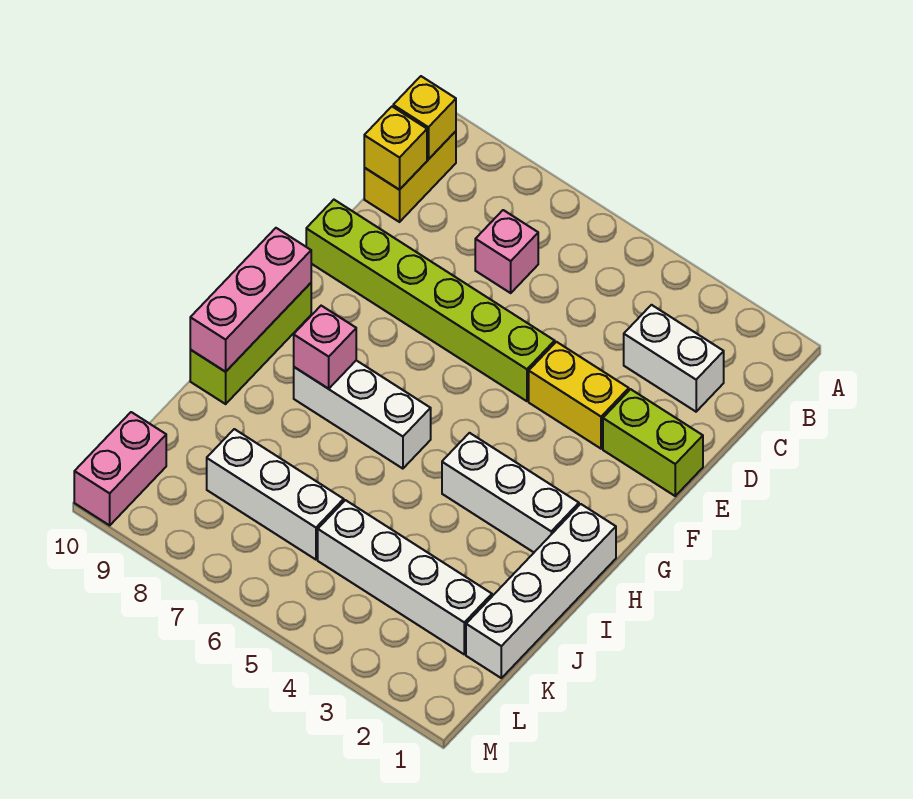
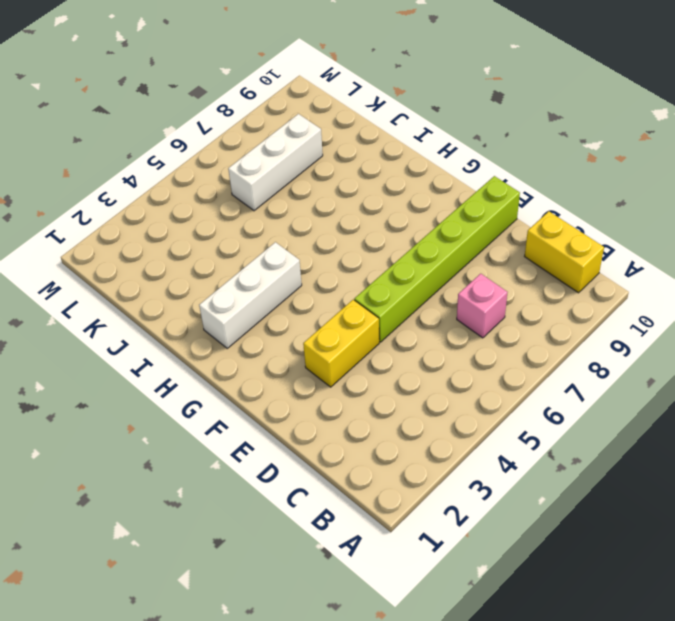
none -> white 1x2 brick [624,305,724,412]
none -> lime 1x2 brick [603,389,703,496]
none -> lime 1x3 brick [190,283,311,404]

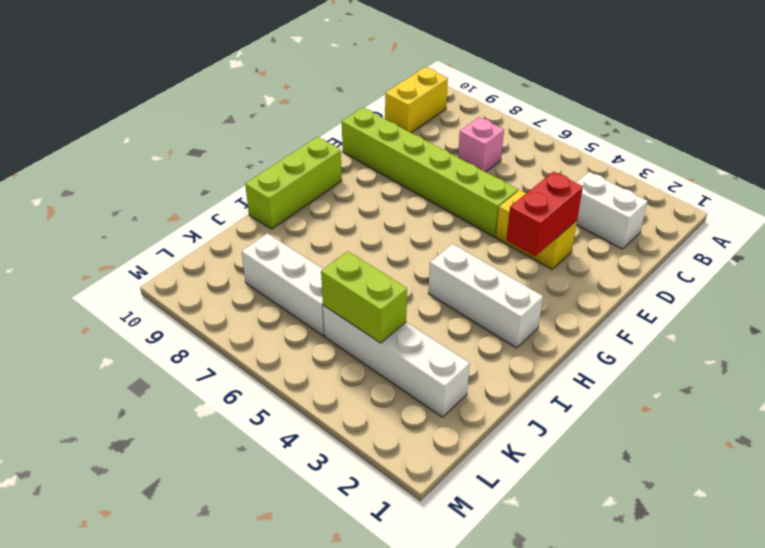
red 1x2 brick [506,172,583,256] -> none
lime 1x2 brick [321,251,407,343] -> lime 1x2 brick moved to [603,389,703,496]
none -> white 1x4 brick [466,504,616,678]
none -> white 1x3 brick [294,360,431,469]
none -> pink 1x2 brick [74,412,166,525]

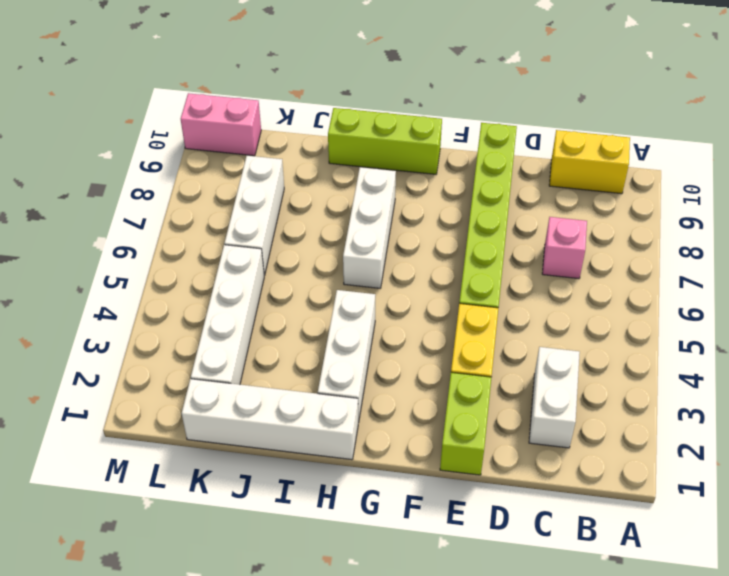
none -> yellow 1x1 brick [393,76,456,159]
none -> yellow 1x1 brick [364,107,427,190]
none -> pink 1x3 brick [190,228,311,372]

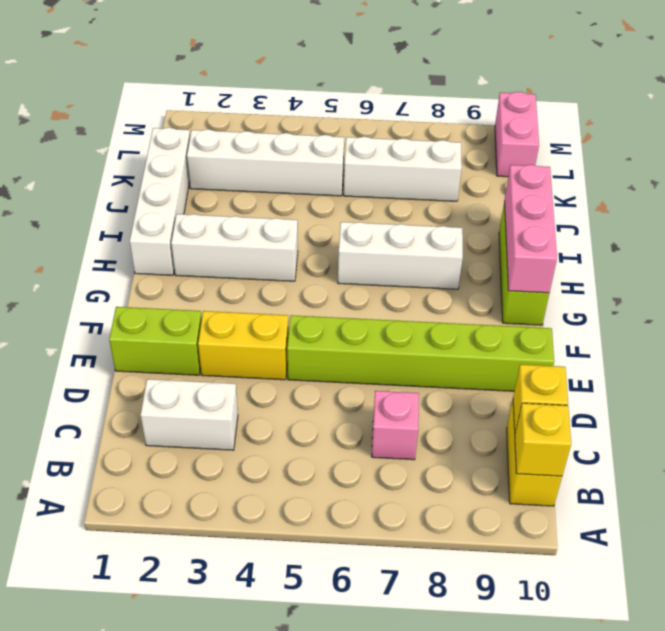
none -> pink 1x1 brick [294,306,356,389]

